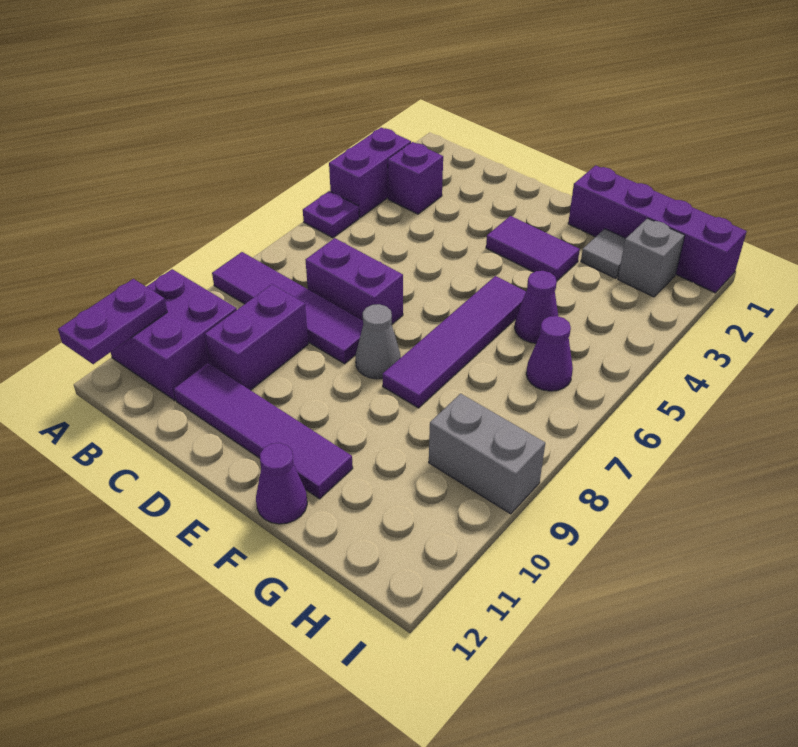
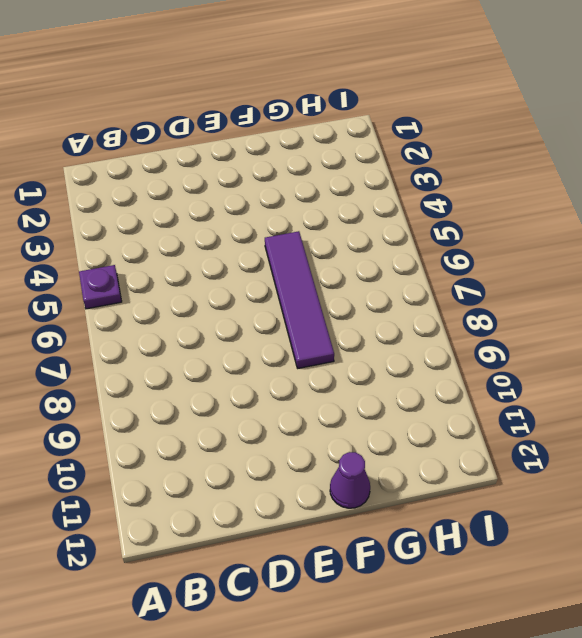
none -> purple 1x2 brick [329,127,411,218]
none -> purple 1x4 tile [212,252,363,364]
none -> purple 2x2 brick [111,269,237,400]

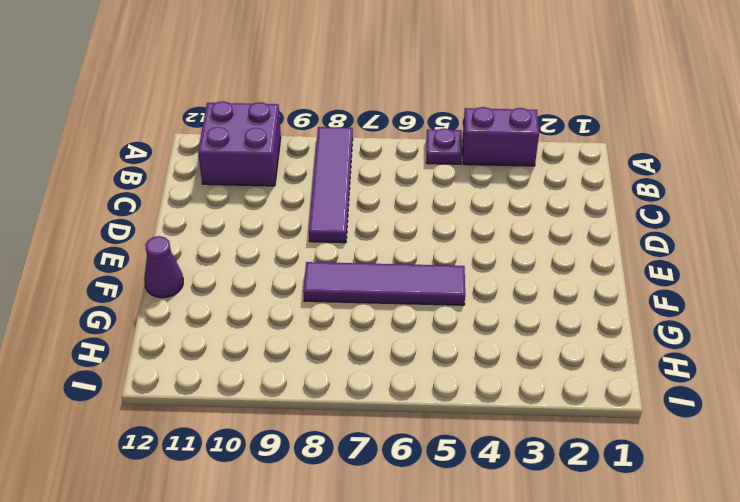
none -> purple 1x1 brick [388,142,443,214]
none -> purple 1x2 brick [306,238,403,324]
none -> purple 1x2 brick [205,284,308,390]

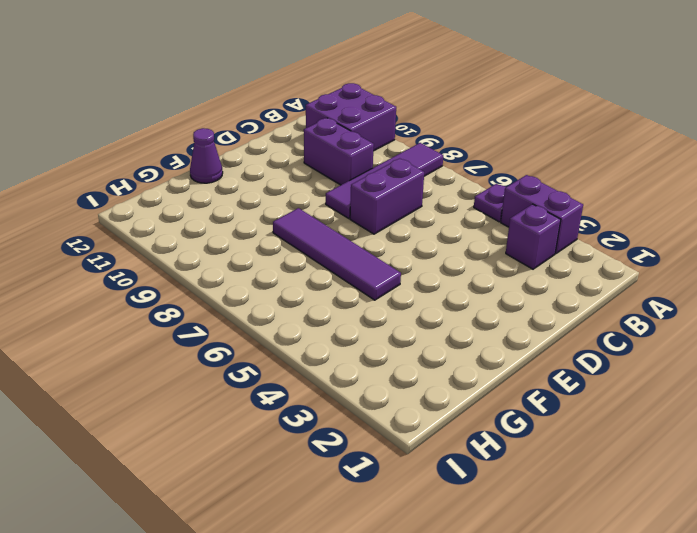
none -> purple 1x4 tile [174,363,353,499]
none -> purple 1x2 tile [486,216,580,281]
none -> grey 1x1 cone [355,304,401,379]

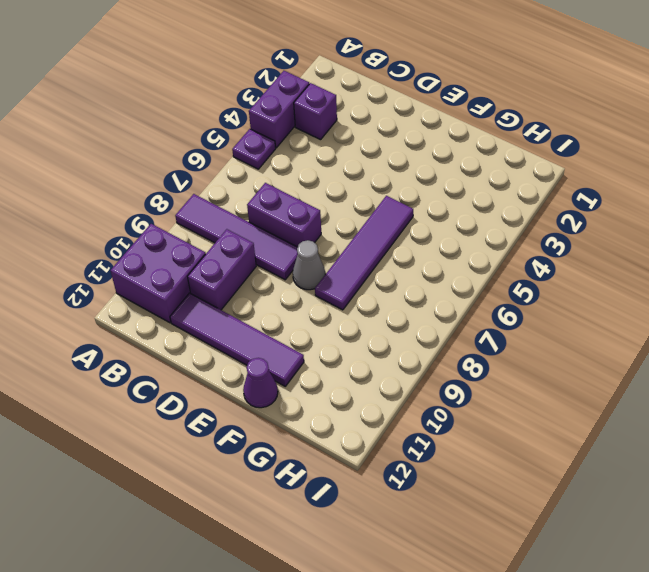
none -> purple 1x2 tile [486,216,580,281]
none -> purple 1x4 brick [568,165,747,293]
none -> grey 1x1 tile [581,229,626,278]

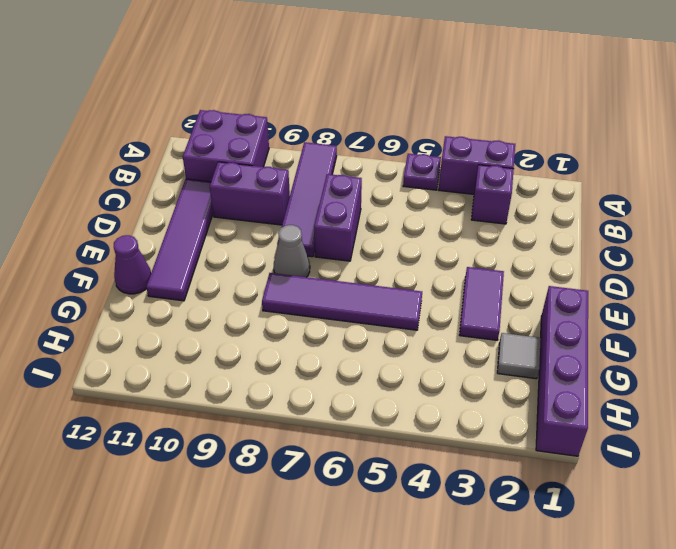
none -> purple 1x1 cone [515,271,558,343]
none -> grey 1x1 brick [618,218,685,297]
none -> purple 1x1 cone [526,316,573,391]

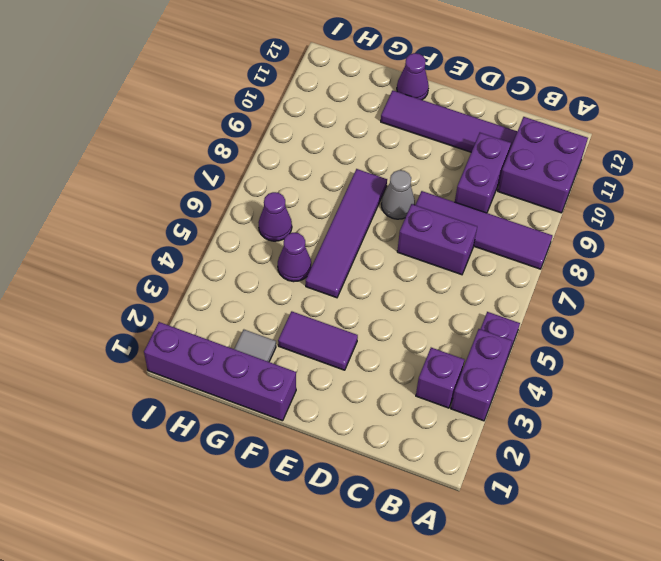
none -> grey 1x1 brick [618,218,685,297]
none -> grey 1x2 brick [429,394,545,514]
none -> purple 1x2 plate [58,279,167,364]

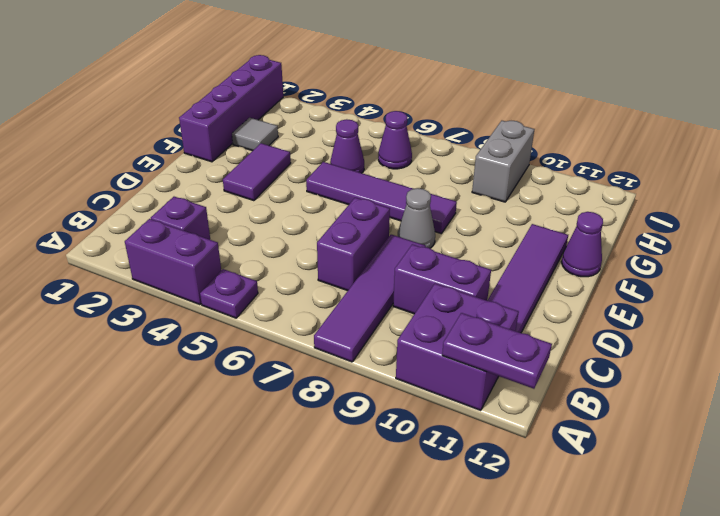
none -> grey 1x1 brick [618,218,685,297]

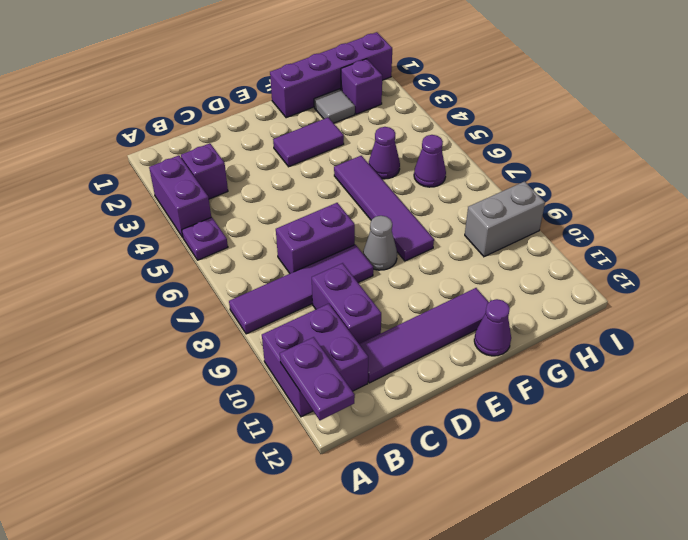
purple 1x1 brick [341,59,382,114] -> grey 1x1 brick [618,218,685,297]

